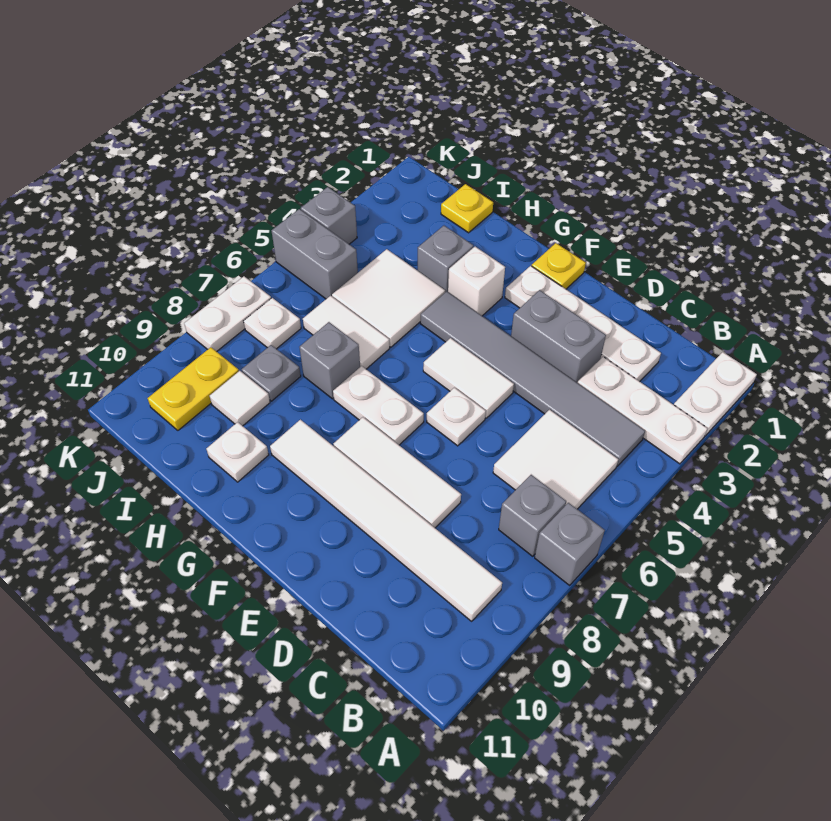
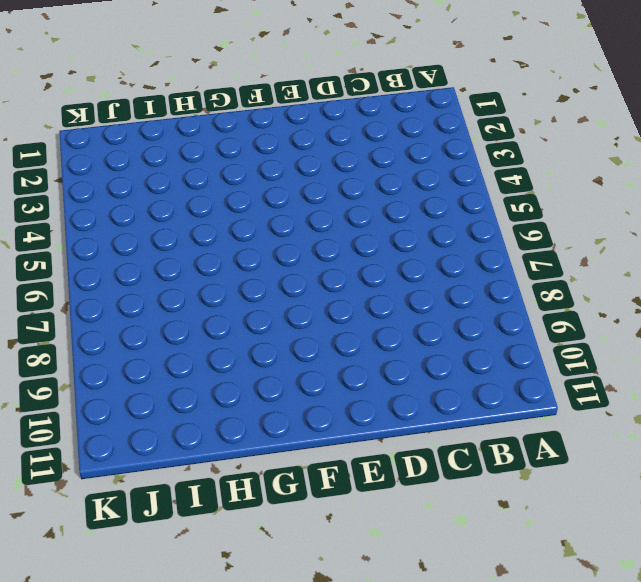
none -> white 1x2 plate [674,352,757,436]
none -> white 1x3 plate [578,357,708,464]
none -> grey 1x1 brick [535,503,605,585]

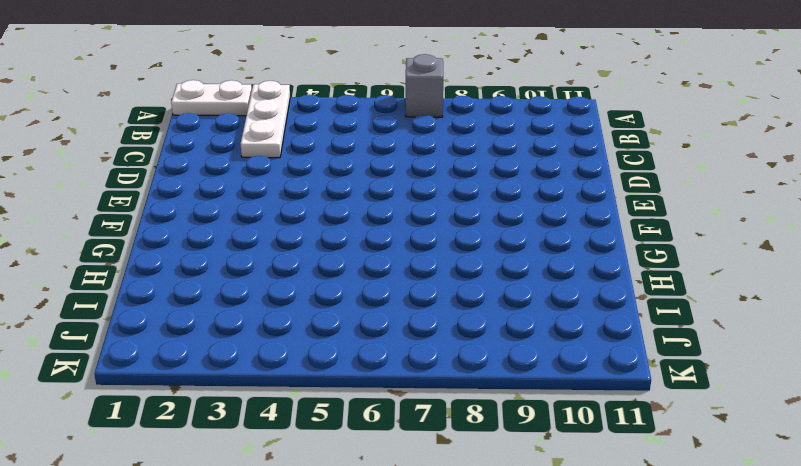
none -> grey 1x6 tile [420,291,645,466]
none -> white 2x2 tile [493,410,618,509]
none -> grey 1x1 brick [499,475,566,556]

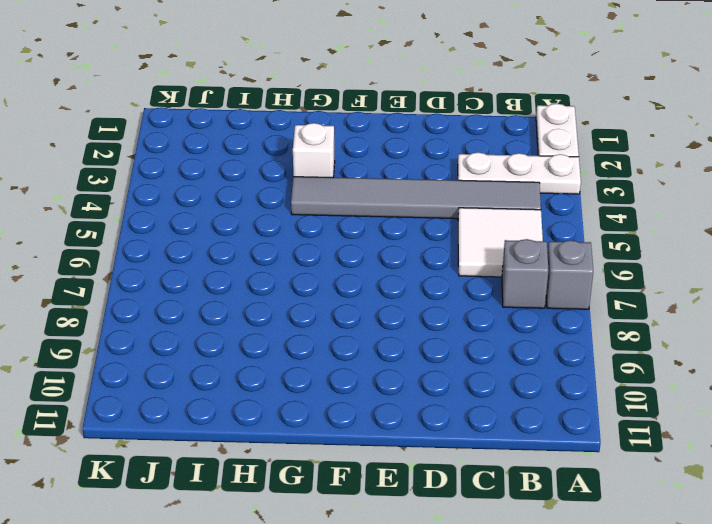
none -> white 1x6 tile [270,420,502,621]
none -> white 1x4 plate [505,266,661,381]
none -> grey 1x2 brick [511,290,606,383]

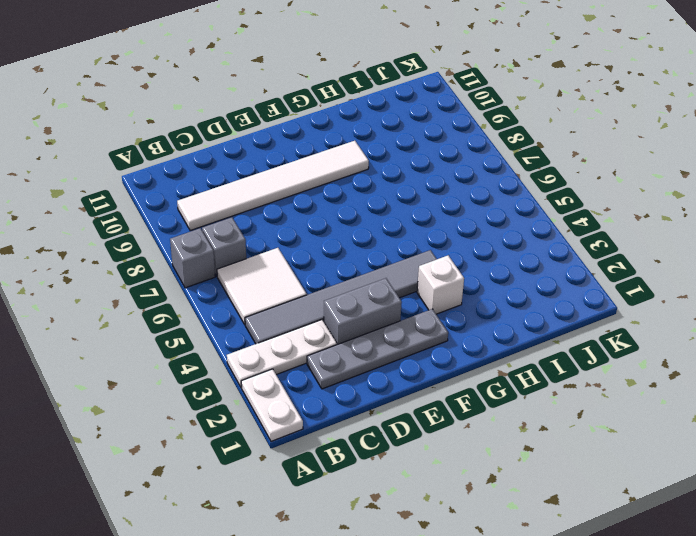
grey 1x4 plate [307,309,448,389] -> white 1x4 plate [505,266,661,381]
none -> white 1x3 tile [334,417,461,528]
none -> white 1x2 tile [423,338,514,418]
none -> white 1x1 plate [427,388,486,446]

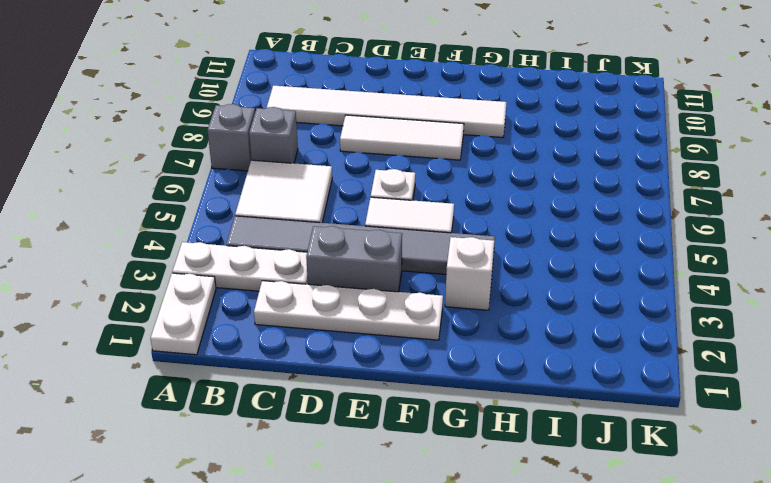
none -> yellow 1x1 plate [532,243,586,289]
none -> white 1x2 plate [333,366,424,445]
none -> grey 1x1 brick [418,226,473,292]

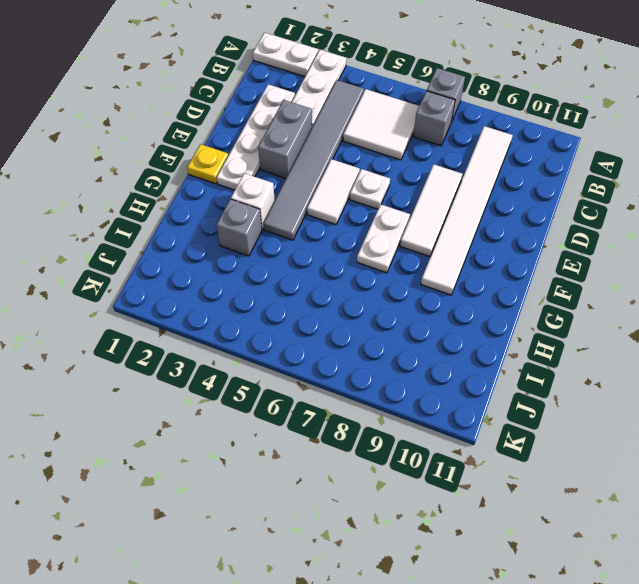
none -> white 2x2 tile [332,249,445,347]
none -> white 1x2 tile [303,296,390,369]
none -> grey 1x1 brick [300,322,360,399]

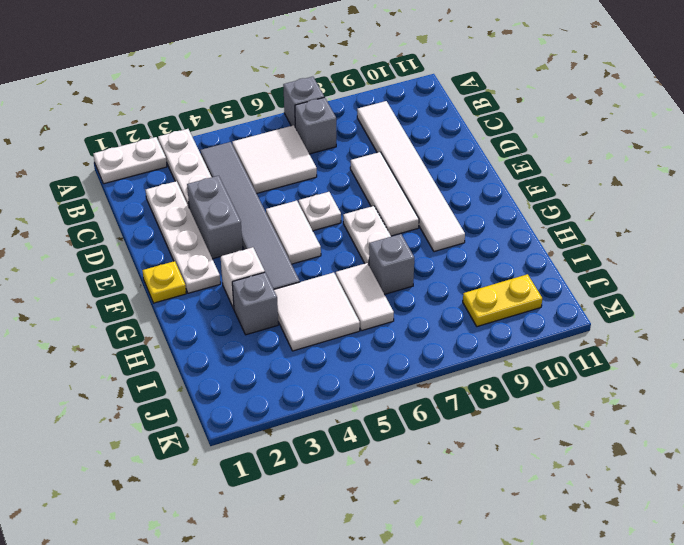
none -> white 1x1 plate [206,422,269,482]
none -> yellow 1x1 plate [441,184,493,233]
none -> grey 1x1 plate [242,345,301,401]

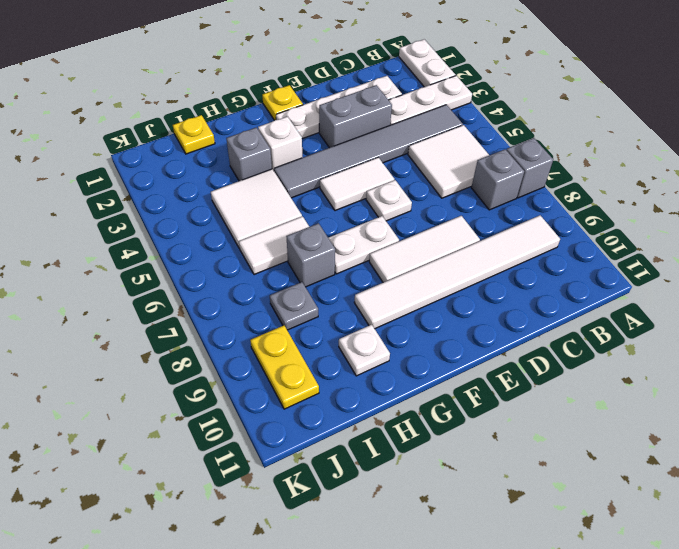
none -> white 1x1 tile [210,371,270,426]
none -> grey 1x2 brick [272,209,358,299]
none -> white 1x1 plate [244,298,301,349]

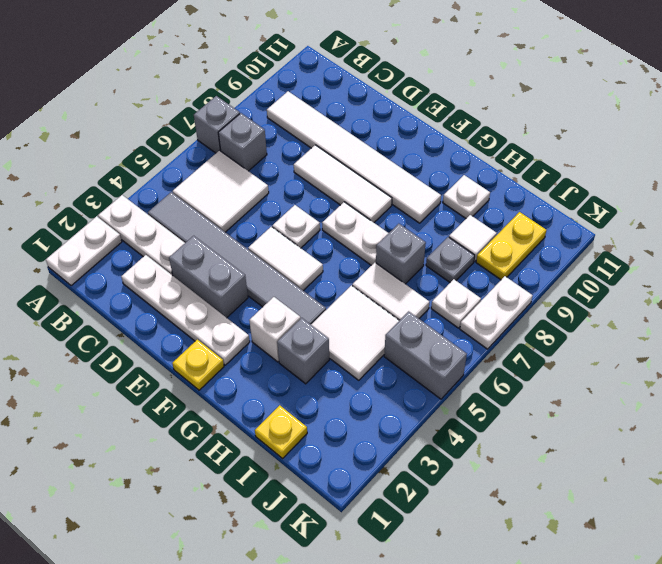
none -> grey 1x1 brick [301,187,357,244]

